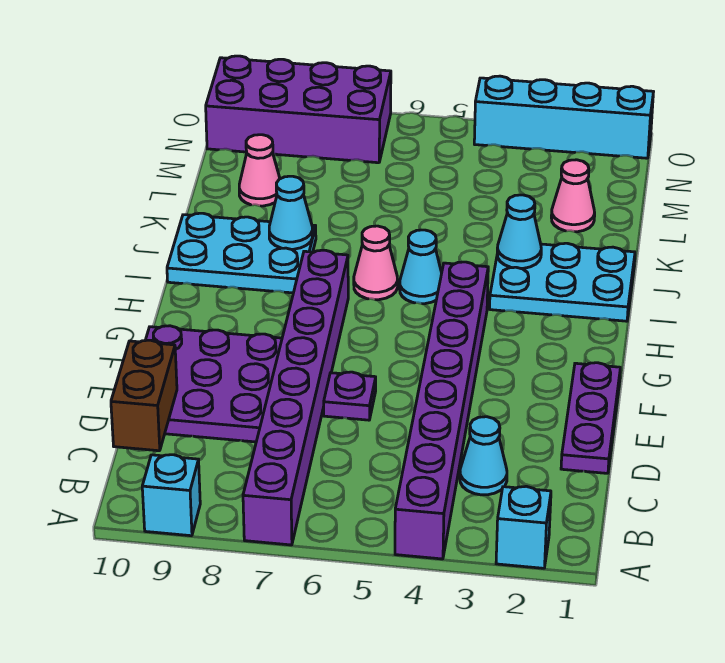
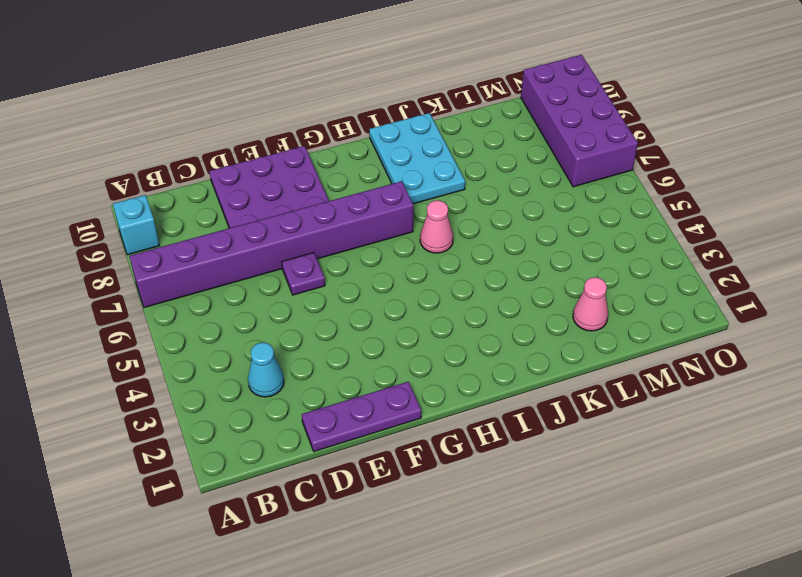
none -> cyan 1x1 brick [496,486,551,568]
none -> purple 1x8 brick [395,262,488,559]
none -> cyan 2x3 plate [490,243,635,321]

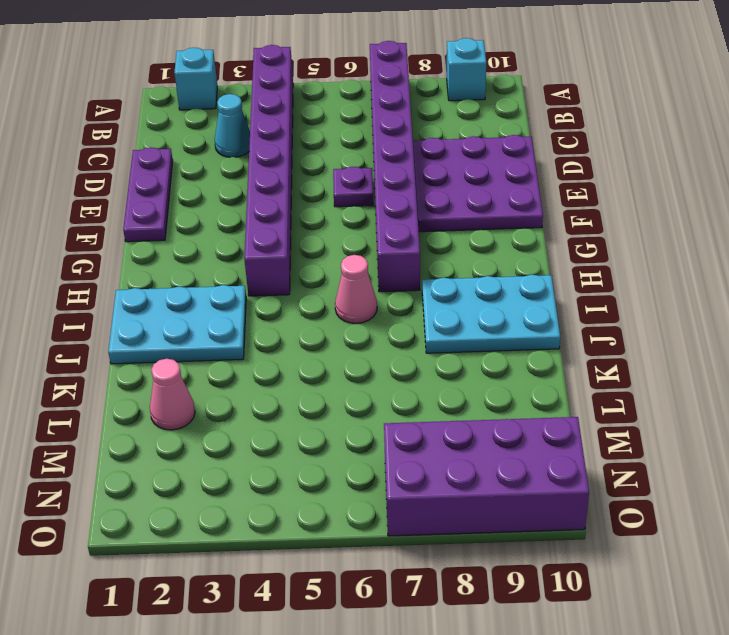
none -> cyan 1x1 cone [400,230,442,304]
none -> pink 1x1 cone [239,135,280,206]
none -> cyan 1x4 brick [474,76,653,158]

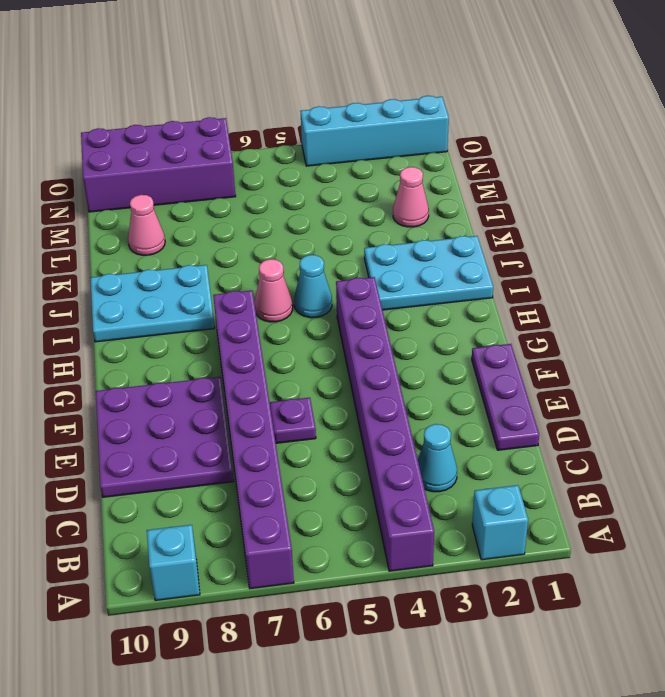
none -> brown 1x2 brick [111,340,177,451]
none -> cyan 1x1 cone [497,195,541,268]
none -> cyan 1x1 cone [269,176,313,249]

